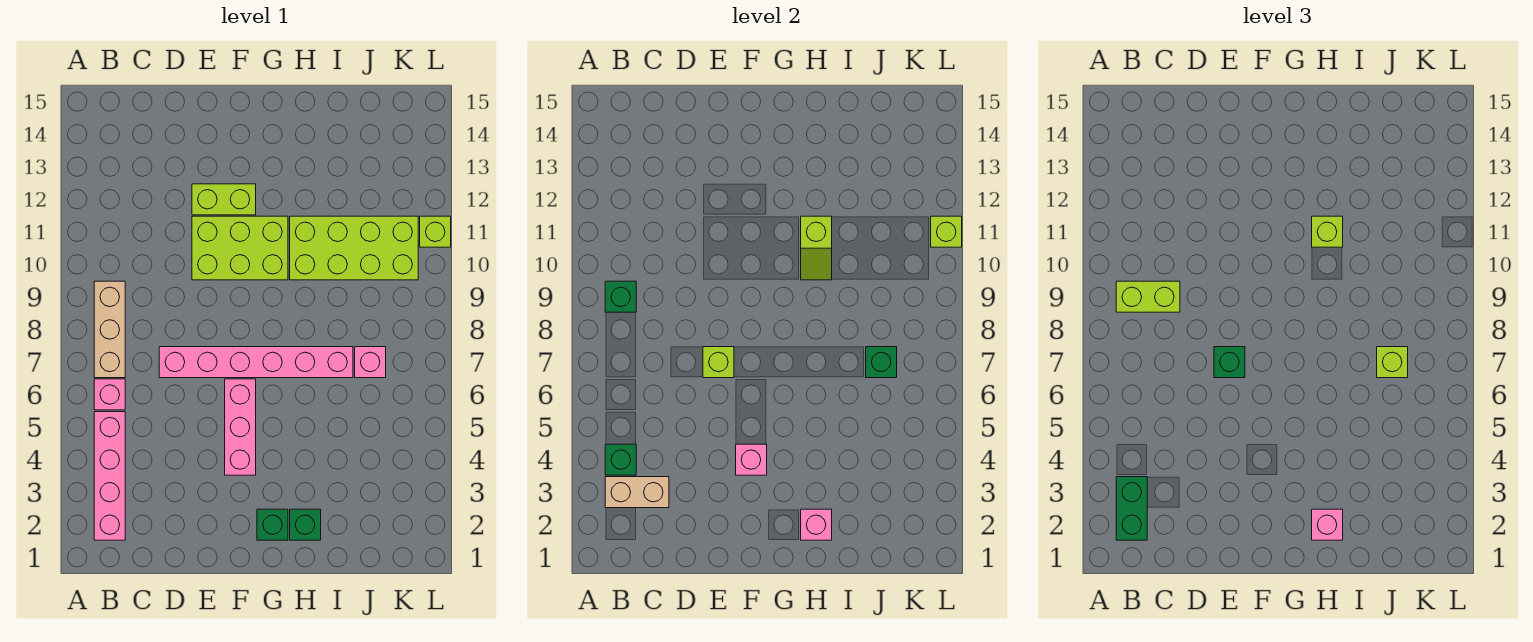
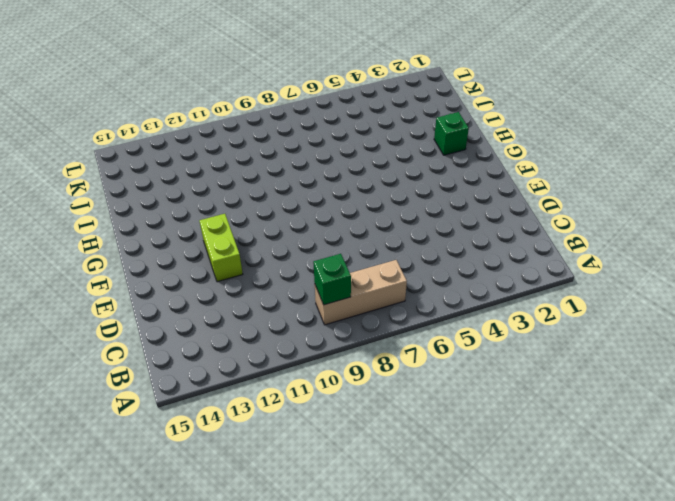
none -> pink 1x4 brick [94,412,125,540]
none -> pink 1x1 brick [94,379,125,410]
none -> pink 1x6 brick [159,347,353,378]

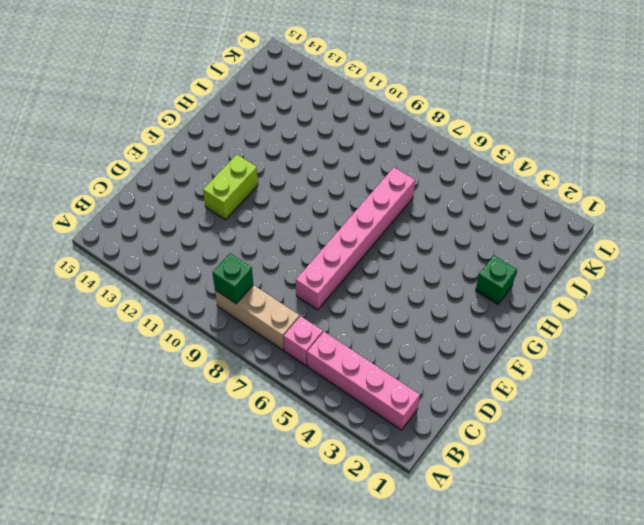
none -> lime 2x3 brick [192,216,288,280]
none -> pink 1x3 brick [225,379,256,475]
none -> green 1x1 brick [257,509,288,540]

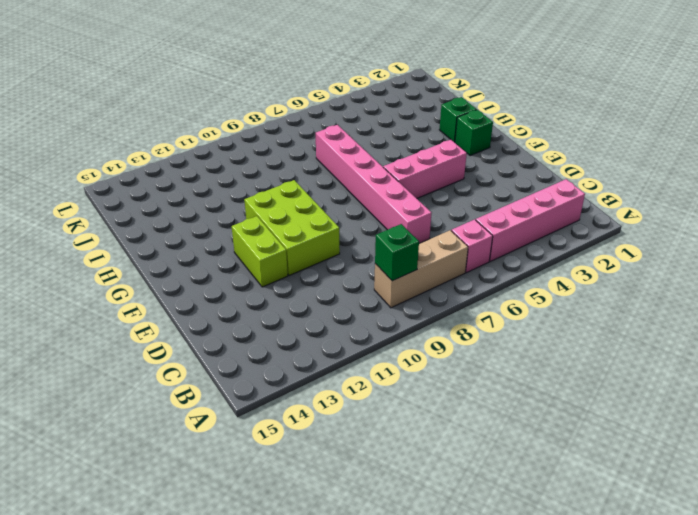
none -> lime 2x4 brick [290,216,418,280]
none -> pink 1x1 brick [355,347,386,378]
none -> lime 1x1 brick [420,216,451,247]

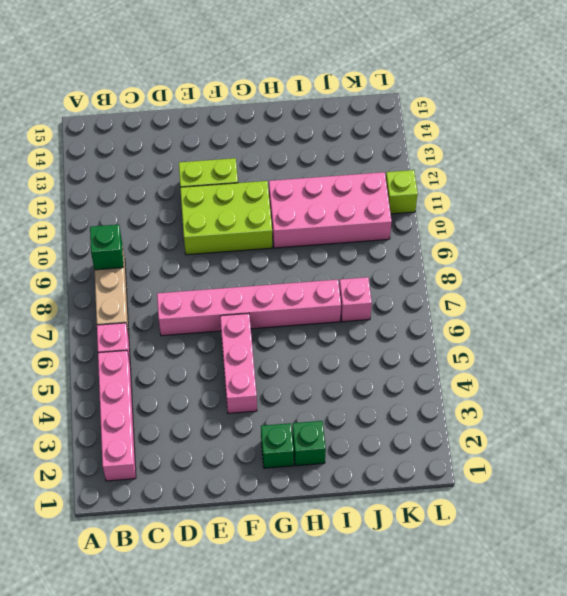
pink 2x4 brick [269,172,392,248] -> lime 2x4 brick [290,216,418,280]
none -> tan 1x2 brick [605,477,669,508]
none -> green 1x1 brick [605,444,636,475]
none -> lime 1x1 brick [703,347,734,378]

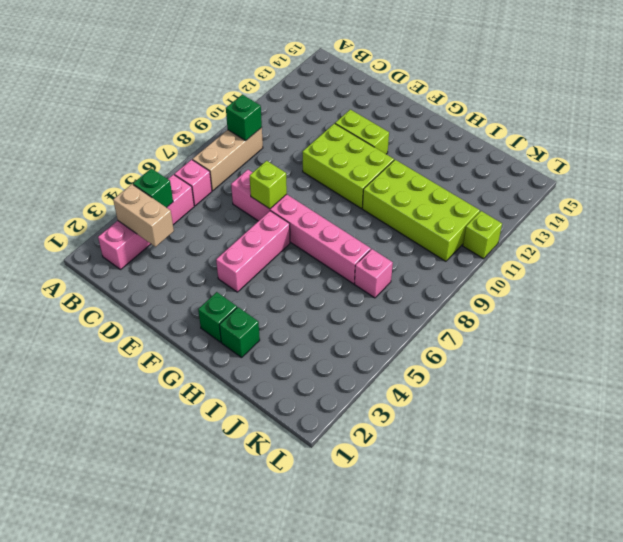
none -> pink 1x1 brick [736,444,767,475]
none -> pink 1x1 brick [801,509,832,540]
none -> lime 1x2 slope [801,216,832,280]

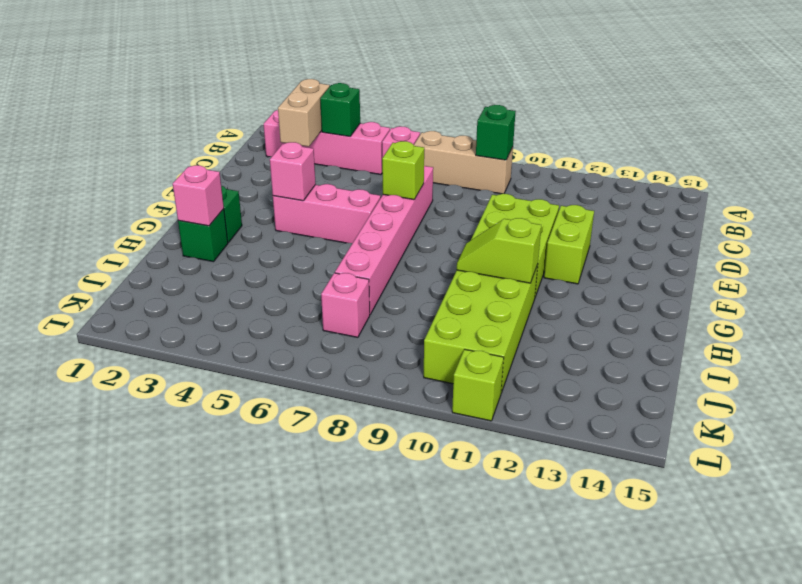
none -> green 1x1 brick [866,347,897,378]
none -> lime 1x1 brick [931,216,962,247]
none -> green 1x2 brick [1116,477,1147,540]

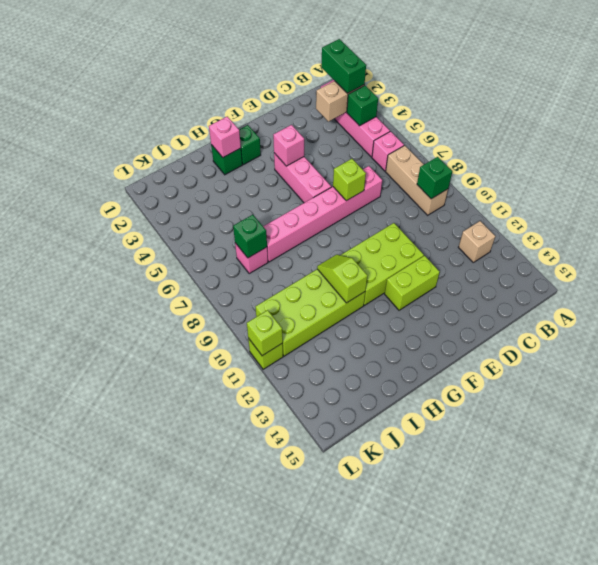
tan 1x1 brick [458,221,495,262] -> none
none -> lime 1x2 brick [1116,281,1180,312]
none -> green 1x1 brick [1214,347,1245,378]
none -> pink 1x1 brick [1312,509,1343,540]

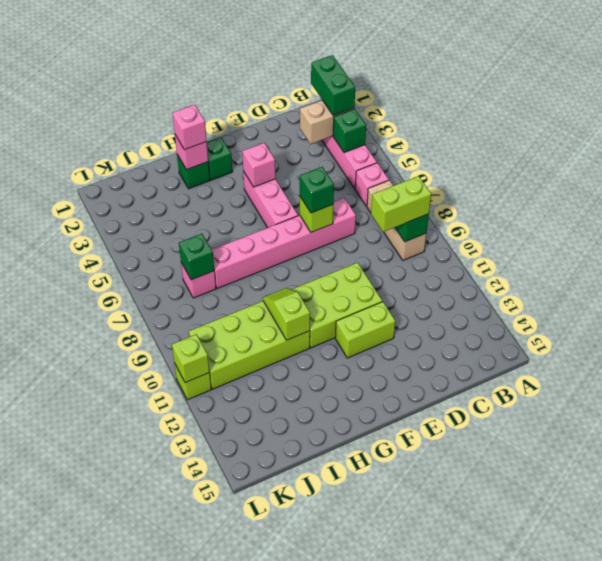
none -> lime 1x1 brick [1312,216,1343,247]
none -> lime 1x1 brick [1377,347,1408,378]

